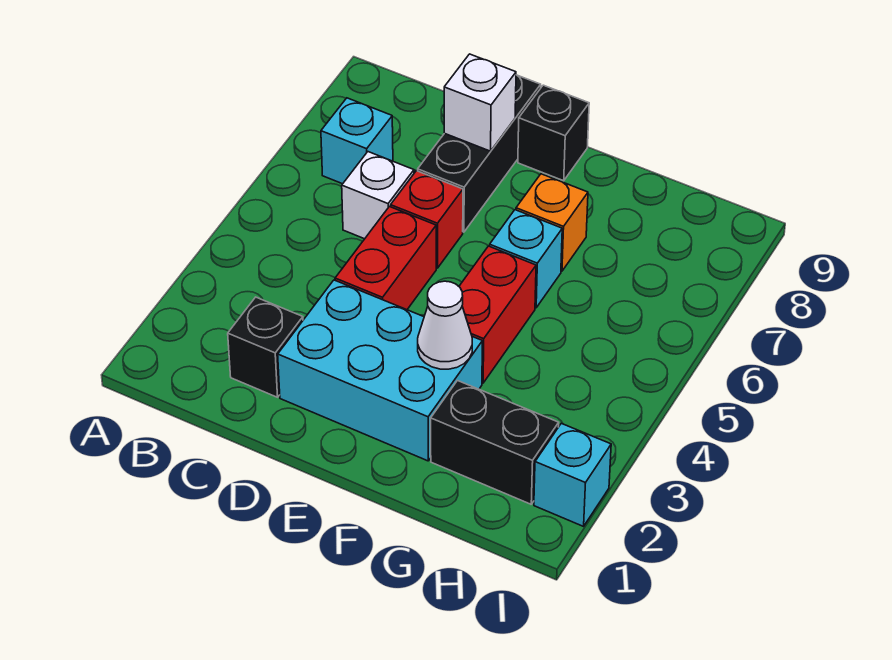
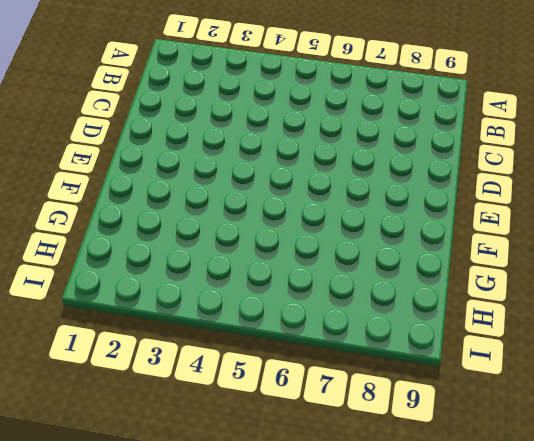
none -> cyan 1x1 brick [321,98,393,184]
none -> black 1x1 brick [228,297,303,397]
none -> white 1x1 brick [342,152,414,239]

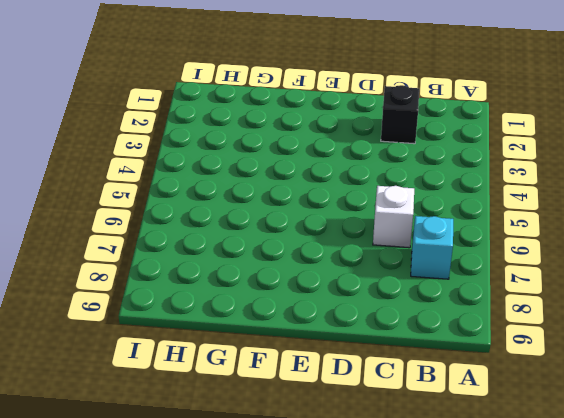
none -> cyan 2x3 brick [278,280,482,461]
none -> red 1x2 brick [335,207,436,310]
none -> red 1x1 brick [391,171,463,268]

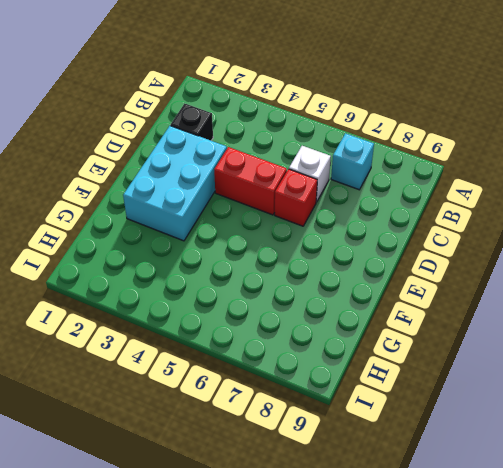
none -> black 1x3 brick [418,75,541,232]
none -> black 1x1 brick [518,85,589,181]
none -> red 1x2 brick [459,246,536,383]

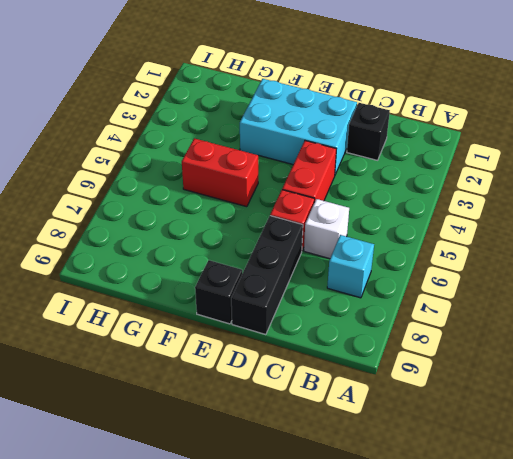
red 1x2 brick [182,138,258,207] -> red 1x2 brick turned to [459,246,536,383]
none -> cyan 1x1 brick [490,210,562,308]
none -> orange 1x1 brick [516,174,588,271]
none -> black 1x2 brick [431,381,559,504]

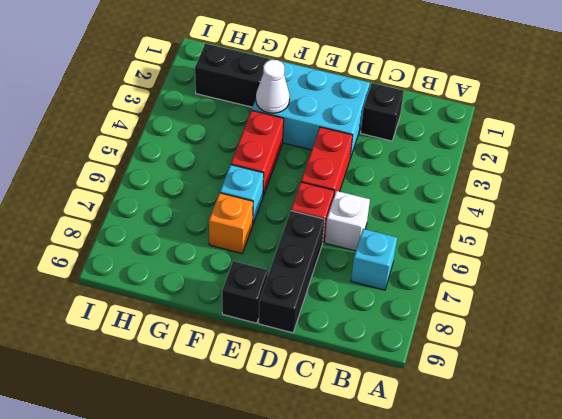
none -> cyan 1x1 brick [534,423,611,526]
none -> white 1x1 brick [444,54,516,151]

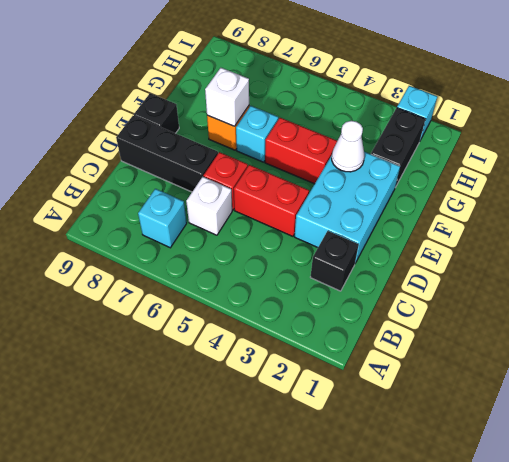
white 1x1 brick [205,68,249,126] -> white 1x1 brick moved to [444,54,516,151]

